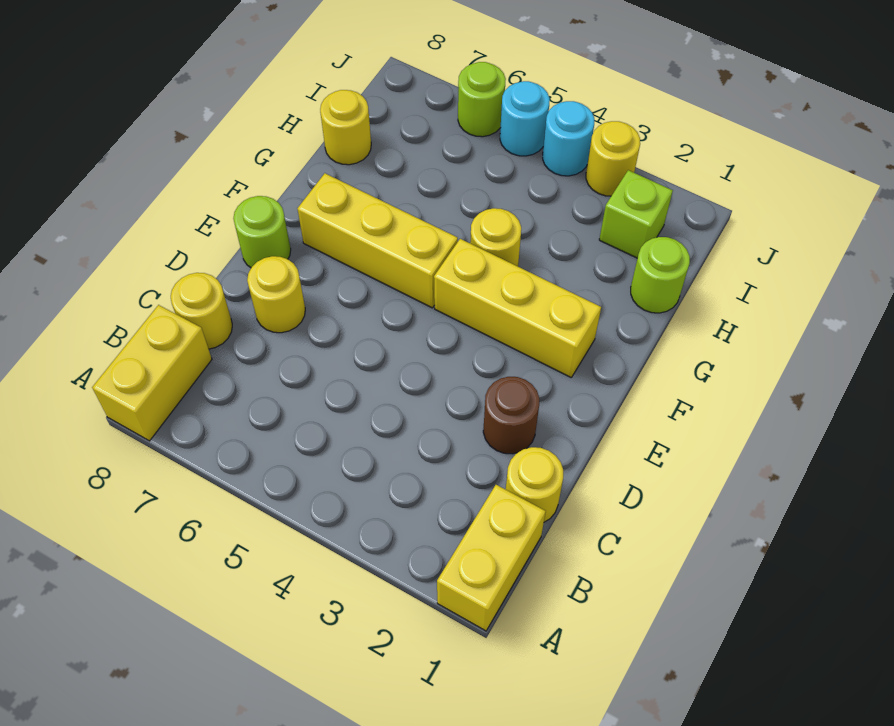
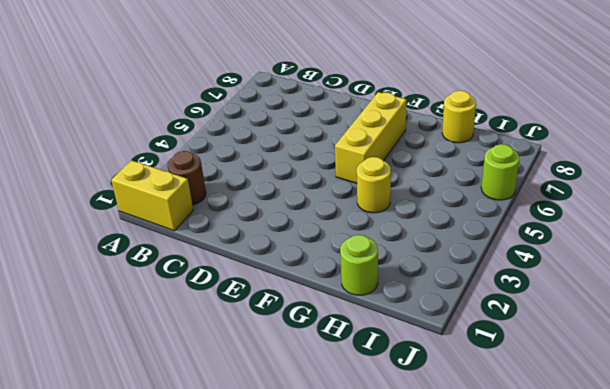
brown 1x1 round brick [168,151,206,205] -> brown 1x1 round brick moved to [483,377,539,454]
none -> yellow 1x2 brick [92,305,212,441]
none -> yellow 1x1 round brick [506,447,563,522]
none -> yellow 1x1 round brick [171,273,232,349]

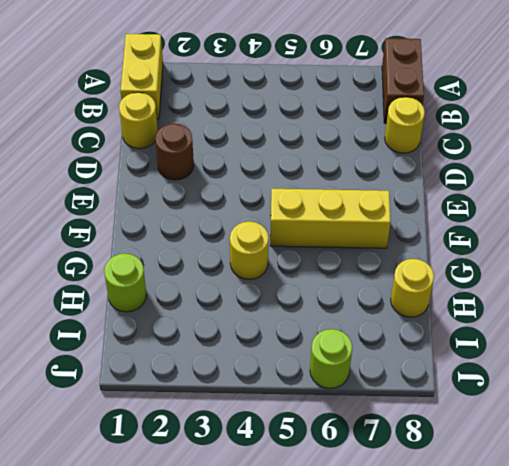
brown 1x2 brick [382,38,424,123] -> yellow 1x2 brick [92,305,212,441]
none -> yellow 1x1 round brick [247,256,305,333]
none -> lime 1x1 round brick [233,196,291,267]
none -> yellow 1x3 brick [434,239,601,378]

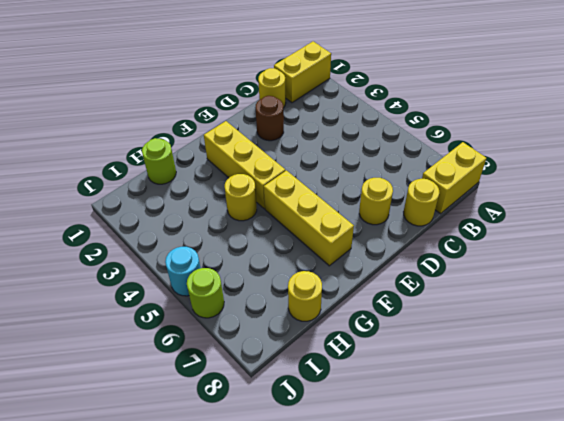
none -> lime 1x1 round brick [233,196,291,267]
none -> lime 1x1 brick [599,170,673,258]
none -> yellow 1x1 round brick [586,121,640,196]

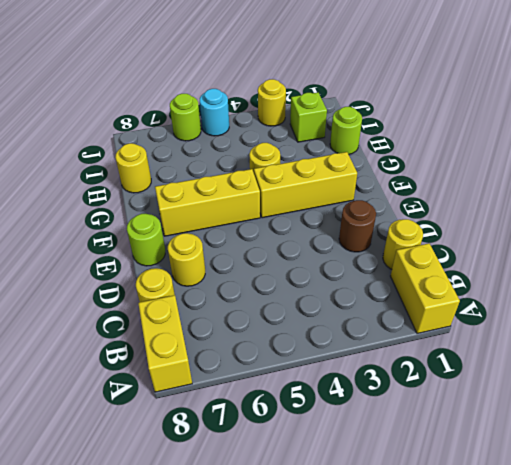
none -> cyan 1x1 round brick [543,101,594,176]

